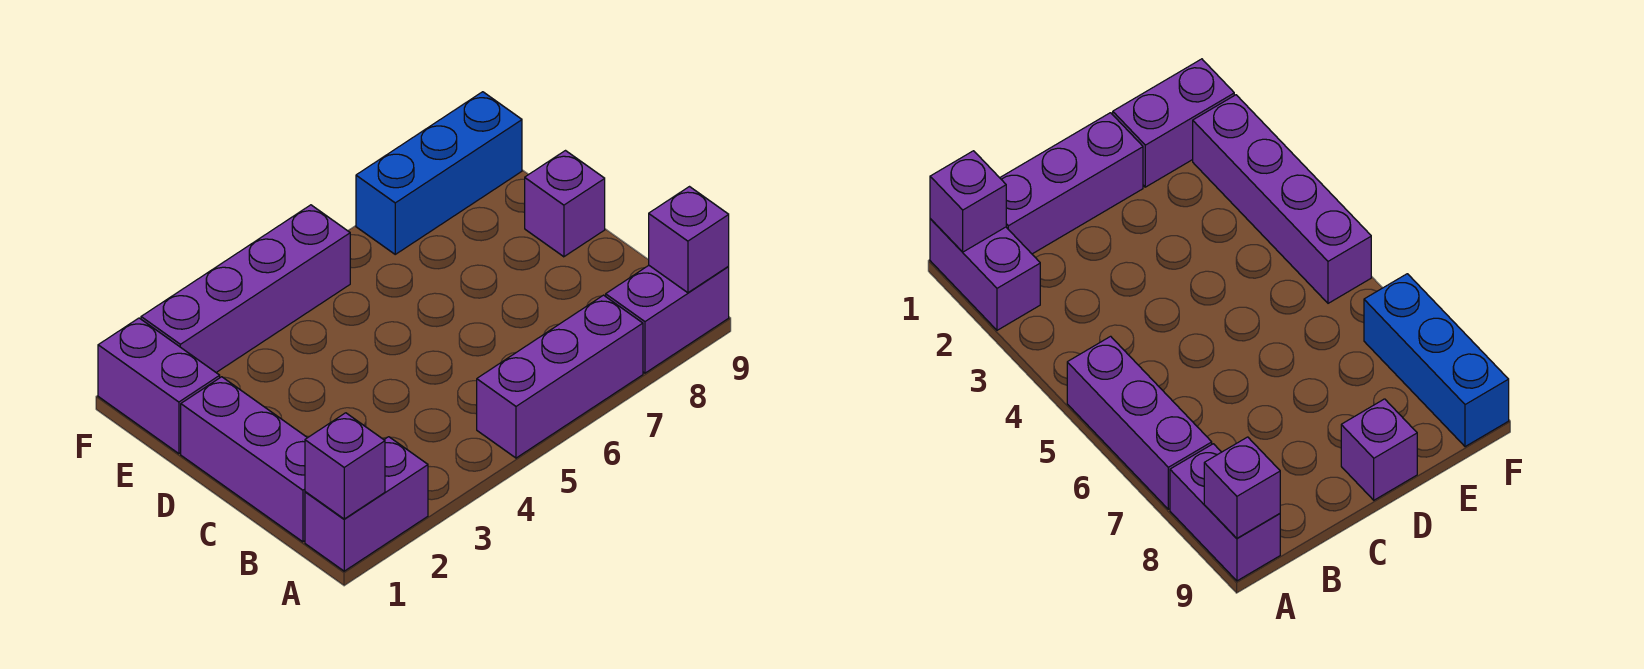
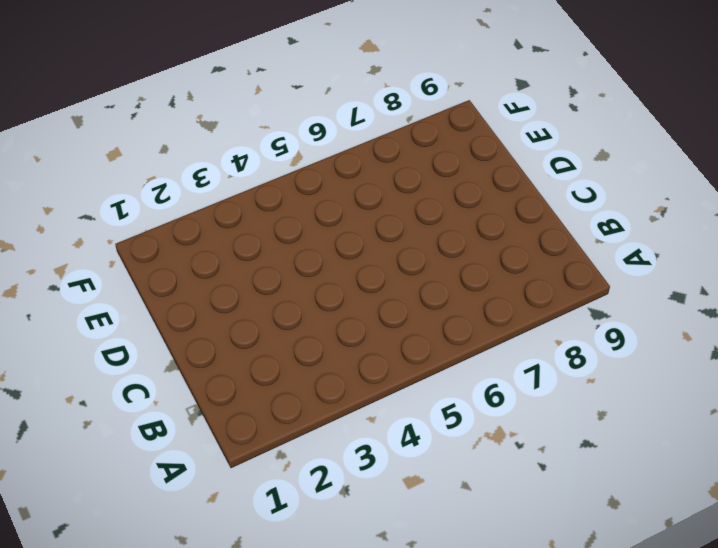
none -> purple 1x2 brick [305,437,428,571]
none -> purple 1x3 brick [477,295,643,458]

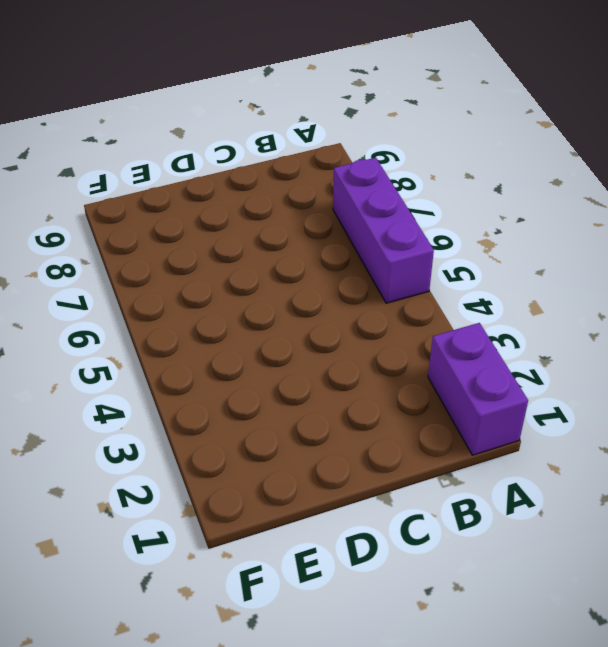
none -> purple 1x2 brick [606,266,729,373]
none -> purple 1x3 brick [181,377,307,542]

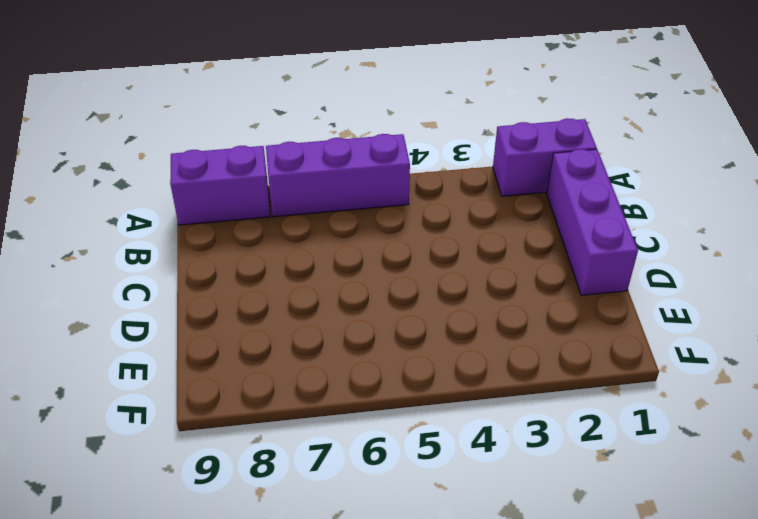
none -> purple 1x1 brick [525,151,605,257]
none -> purple 1x2 brick [98,318,220,454]

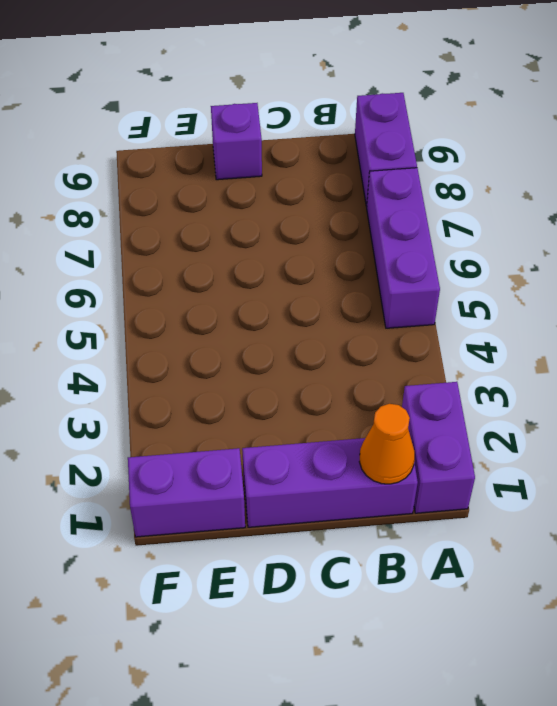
orange 1x1 cone [359,404,415,484] -> none
none -> purple 1x4 brick [141,205,350,372]
none -> blue 1x3 brick [356,92,522,254]

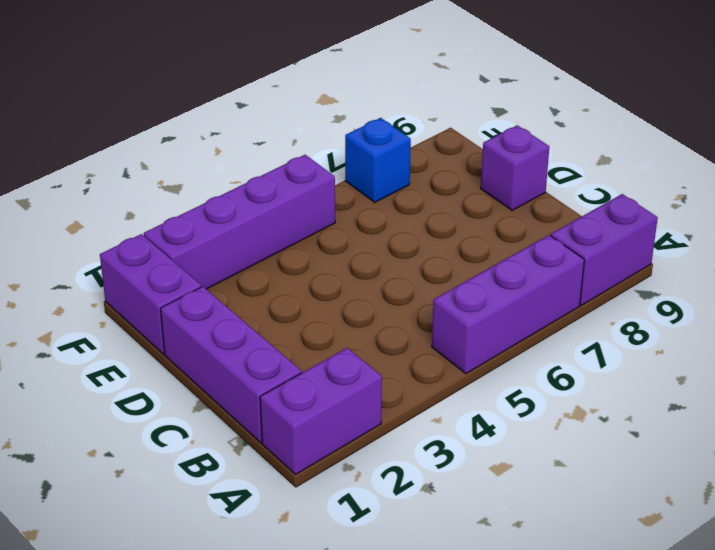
blue 1x1 brick [345,118,411,202] -> blue 1x3 brick [356,92,522,254]
none -> purple 1x1 brick [305,413,385,519]
none -> purple 1x1 brick [649,187,729,293]

